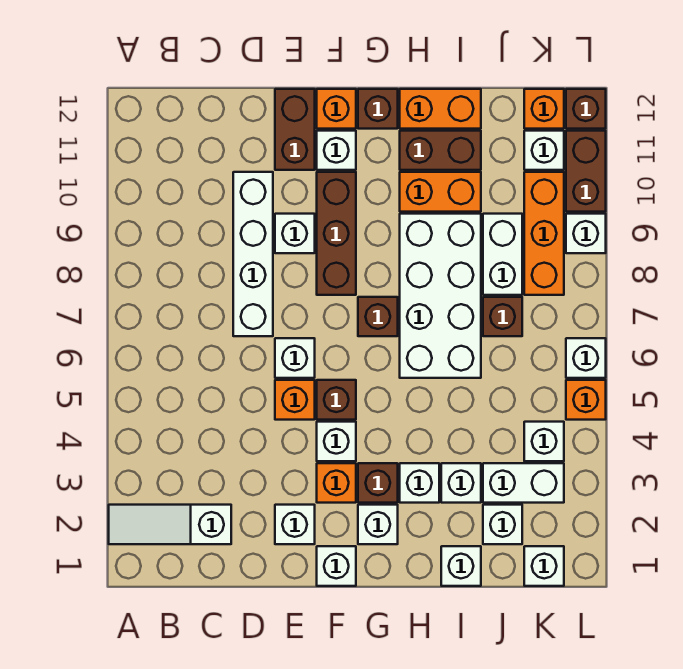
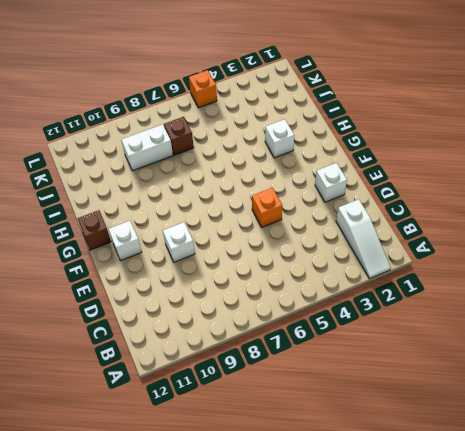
none -> white 1x4 brick [233,172,273,336]
none -> white 1x1 brick [275,338,315,378]
none -> brown 1x2 brick [275,89,315,170]
none -> white 1x1 brick [317,546,356,586]

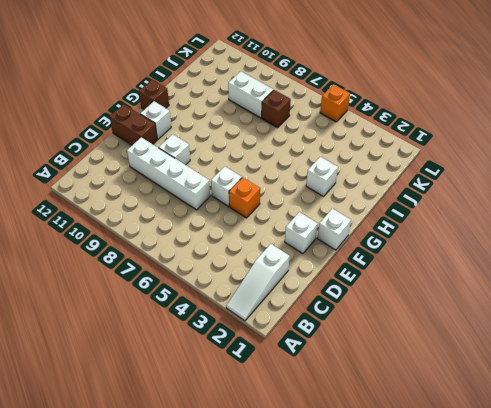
none -> orange 1x1 brick [317,463,356,503]
none -> white 1x1 brick [317,422,356,461]
none -> brown 1x1 brick [317,380,356,420]
none -> brown 1x3 brick [317,172,356,295]

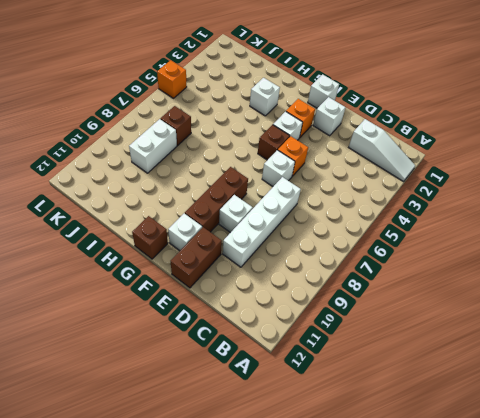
none -> orange 1x1 brick [317,89,356,129]
none -> white 1x1 brick [358,505,398,544]
none -> brown 1x1 brick [358,463,398,503]
none -> brown 1x1 brick [358,297,398,336]

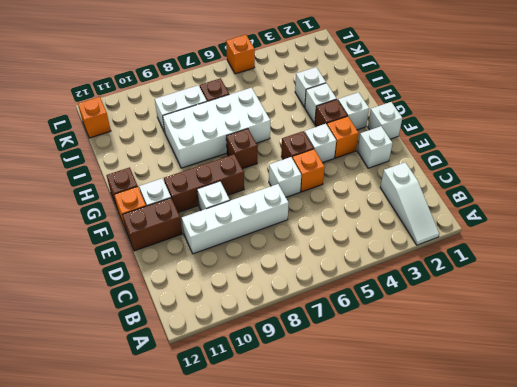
none -> orange 1x2 brick [400,172,481,212]
none -> brown 1x2 brick [400,131,481,170]
none -> orange 1x2 brick [400,89,481,129]
none -> white 1x1 brick [441,546,481,586]

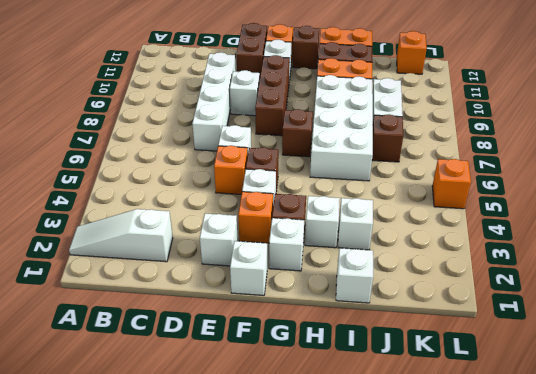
none -> white 1x1 brick [483,505,522,544]
none -> white 1x2 brick [483,463,564,503]
none -> white 1x1 brick [524,546,564,586]
none -> white 1x1 brick [524,422,564,461]

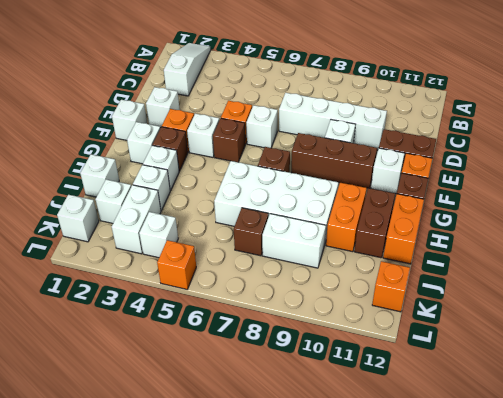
none -> orange 1x3 brick [524,172,564,295]
none -> white 1x1 brick [524,131,564,170]
none -> white 1x1 brick [566,338,606,378]
none -> white 1x1 brick [566,214,606,253]

